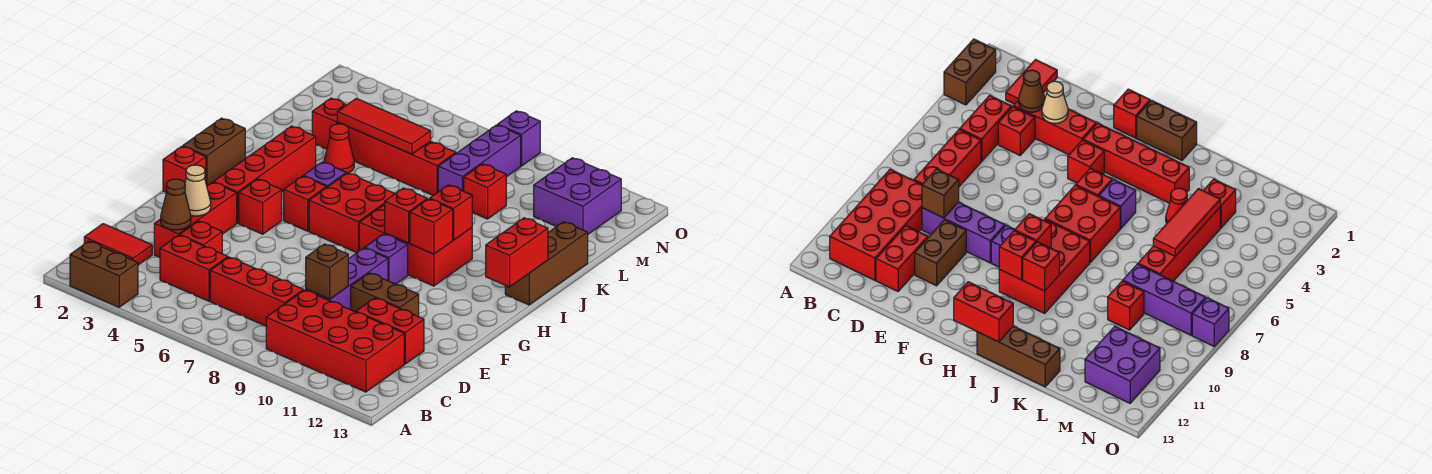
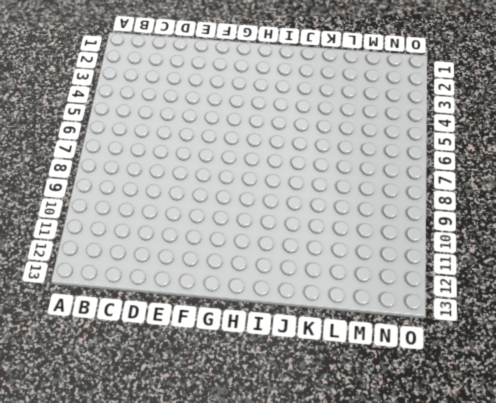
none -> brown 1x2 brick [70,241,138,307]
none -> red 2x4 brick [266,290,404,392]
none -> red 1x2 tile [84,224,152,265]
none -> red 1x2 brick [160,235,228,301]

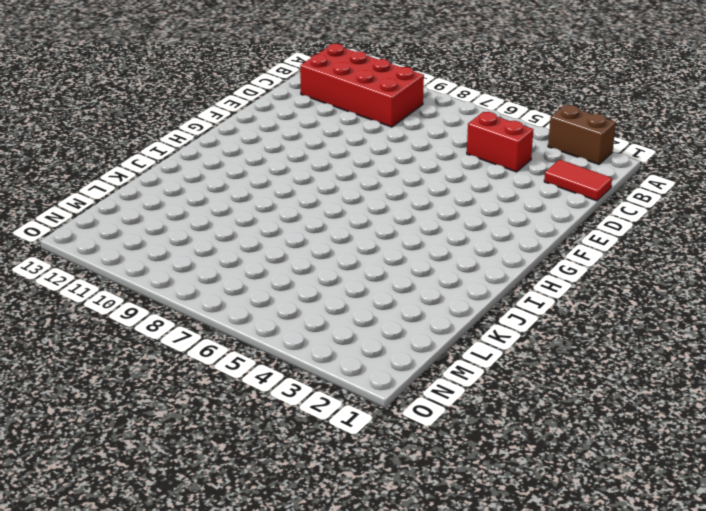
none -> red 1x3 brick [210,257,304,326]
none -> red 1x3 brick [154,182,237,257]
none -> red 1x1 brick [180,221,222,254]
none -> purple 1x3 brick [306,248,388,310]

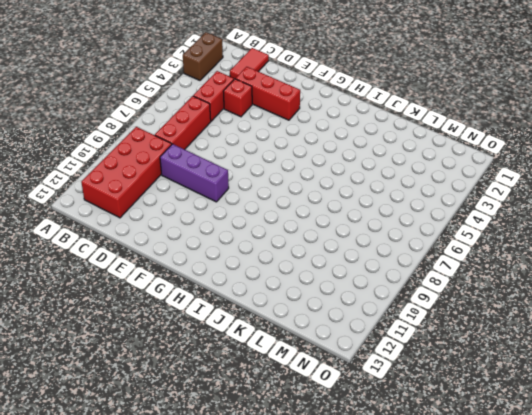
none -> red 1x2 brick [356,298,424,364]
none -> brown 1x2 brick [351,273,419,317]
none -> red 1x1 brick [163,146,206,192]
none -> red 1x4 brick [214,126,316,223]

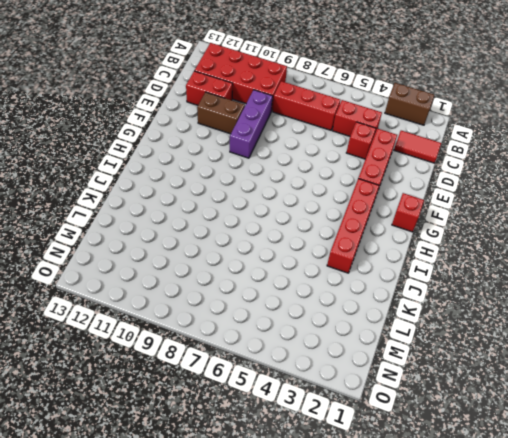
none -> red 1x1 brick [239,179,282,234]
none -> purple 1x1 brick [365,234,408,284]
none -> brown 1x2 brick [183,118,245,185]
none -> red 1x1 brick [284,176,327,231]

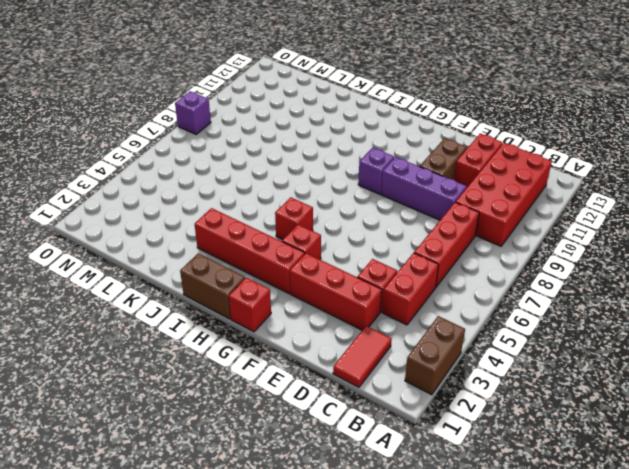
none -> red 2x2 brick [309,173,395,253]
none -> red 2x3 brick [359,204,472,286]
none -> purple 1x1 brick [303,162,346,187]
none -> brown 1x3 brick [505,222,588,305]

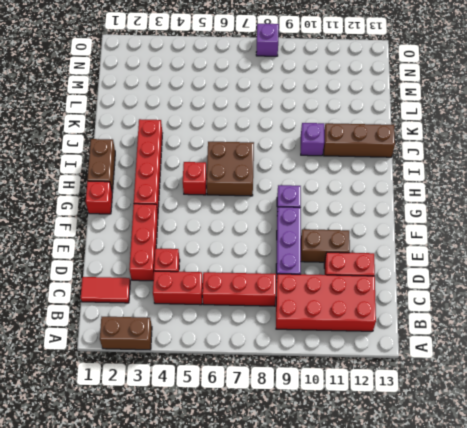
brown 2x2 brick [207,142,254,196] -> red 2x2 brick [309,173,395,253]
purple 1x1 brick [301,123,324,156] -> purple 1x1 brick moved to [303,162,346,187]
brown 1x3 brick [324,123,395,157] -> brown 1x3 brick turned to [505,222,588,305]
none -> red 1x1 brick [239,179,282,234]
none -> red 2x3 brick [359,204,472,286]
none -> red 1x1 cone [324,124,354,174]
none -> red 1x1 brick [312,98,346,149]

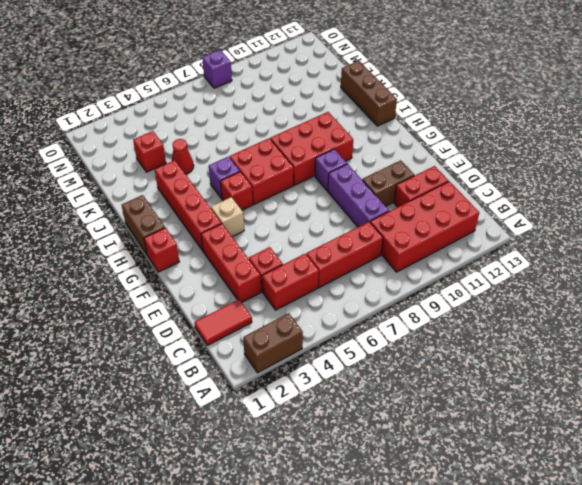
tan 1x1 brick [211,197,244,237] -> red 1x1 brick [239,179,282,234]
none -> red 1x4 brick [337,122,456,195]
none -> purple 1x3 brick [438,125,521,192]
none -> red 1x1 brick [464,164,506,219]
none -> purple 2x2 brick [534,158,621,234]

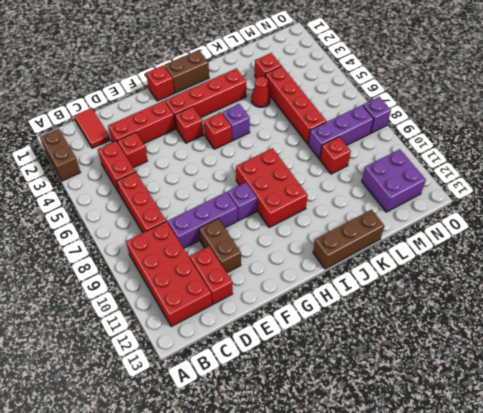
none -> red 2x2 brick [309,173,395,253]
none -> brown 1x1 cone [161,179,191,230]
none -> brown 1x1 brick [306,244,348,299]
none -> tan 1x1 cone [185,165,211,216]

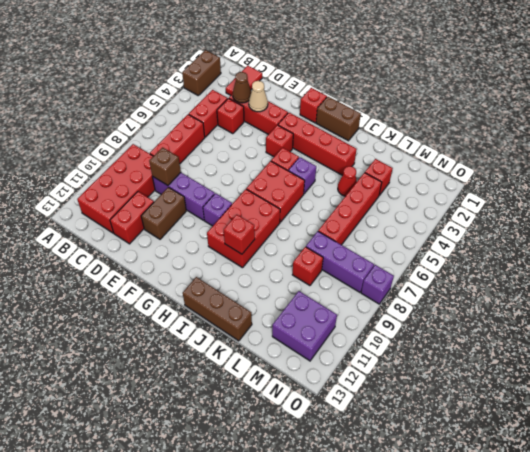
none -> red 1x1 brick [385,188,427,243]
none -> red 1x1 brick [410,199,453,254]
none -> red 1x2 brick [486,218,548,287]
none -> red 1x3 tile [337,98,431,154]

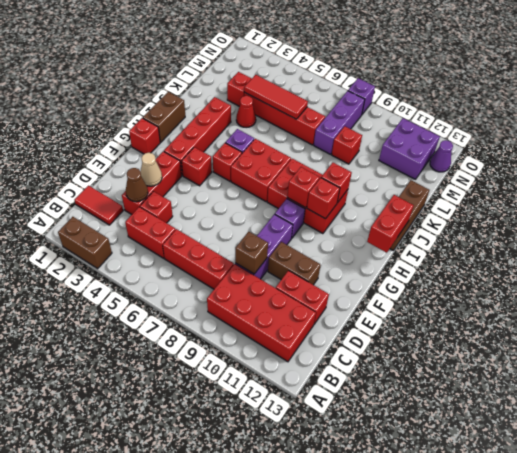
purple 1x1 cone [430,140,453,172] -> none

